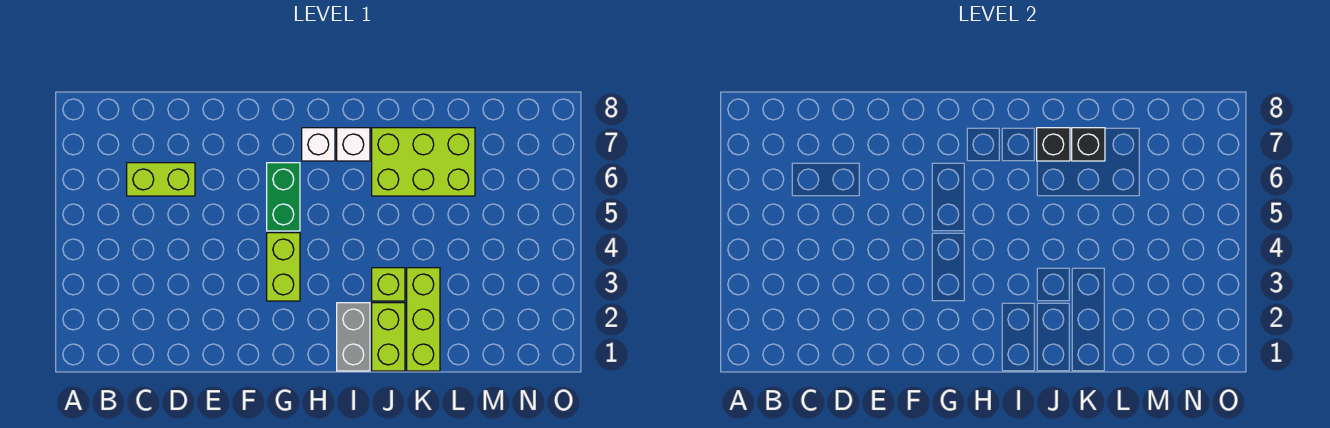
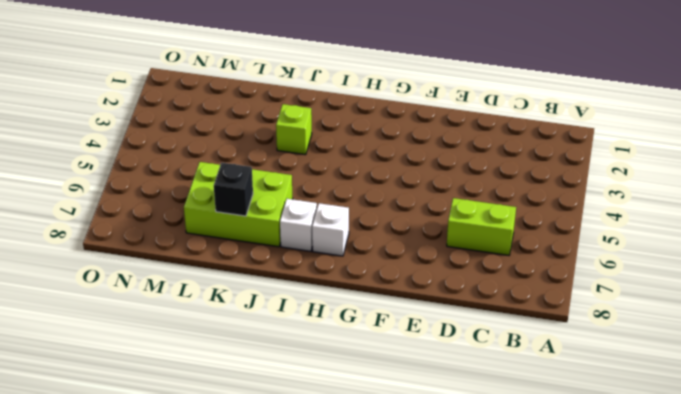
none -> lime 1x2 brick [267,233,300,301]
none -> green 1x2 brick [267,163,300,231]
none -> grey 1x2 brick [337,303,370,371]

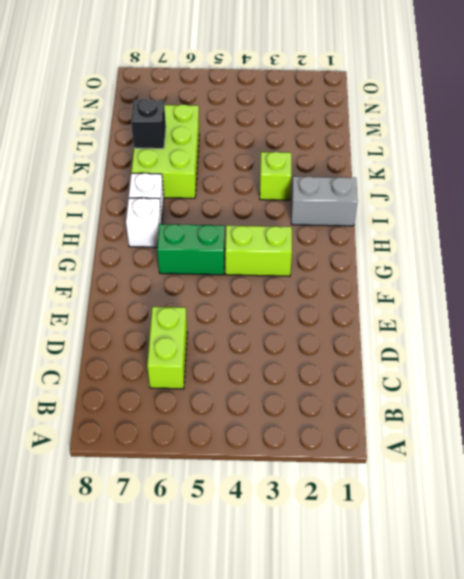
none -> lime 1x2 brick [372,303,405,371]
none -> lime 1x3 brick [407,268,440,371]
none -> black 1x1 brick [1037,128,1070,161]

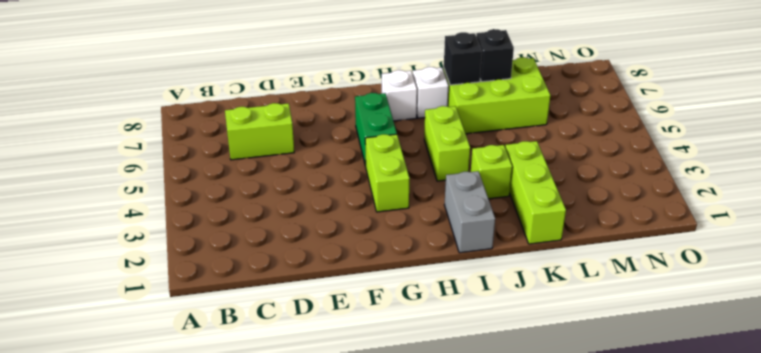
lime 1x2 brick [424,106,470,181] -> lime 1x2 brick moved to [372,303,405,371]

